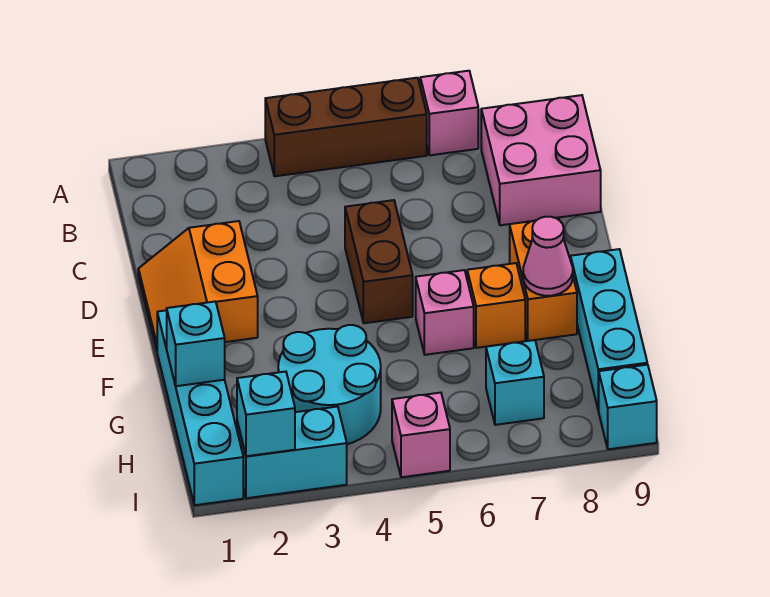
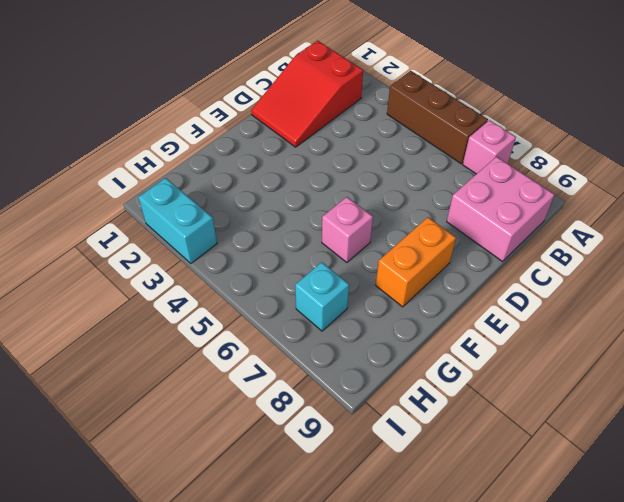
red 2x3 slope [251,41,363,147] -> orange 2x2 slope [138,221,258,350]
none -> brown 1x2 brick [345,200,413,323]
none -> cyan 1x4 brick [157,310,243,505]
none -> orange 1x1 brick [467,263,525,348]

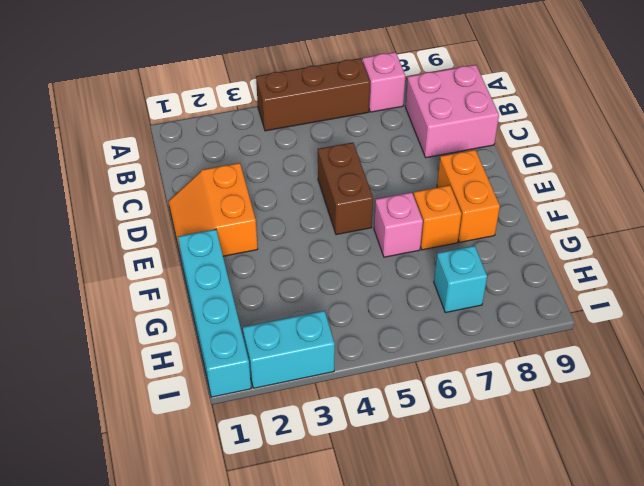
none -> cyan 1x3 brick [571,249,647,411]
none -> cyan 2x2 round brick [278,325,381,444]
none -> pink 1x1 brick [392,393,450,477]

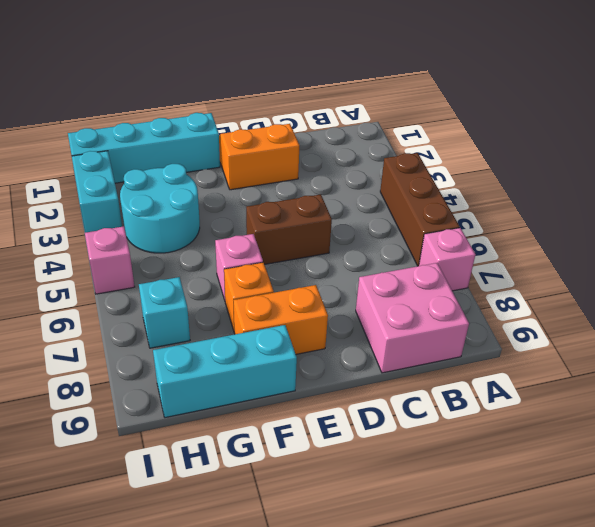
none -> cyan 1x1 brick [599,365,657,449]
none -> pink 1x1 cone [523,217,573,296]
none -> cyan 1x1 brick [167,301,225,386]

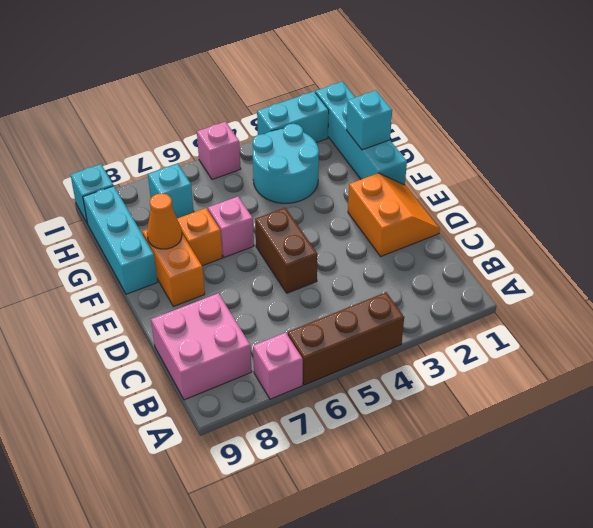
orange 1x1 cone [147,193,182,249] -> pink 1x1 cone [523,217,573,296]
none -> cyan 1x1 brick [237,372,295,456]

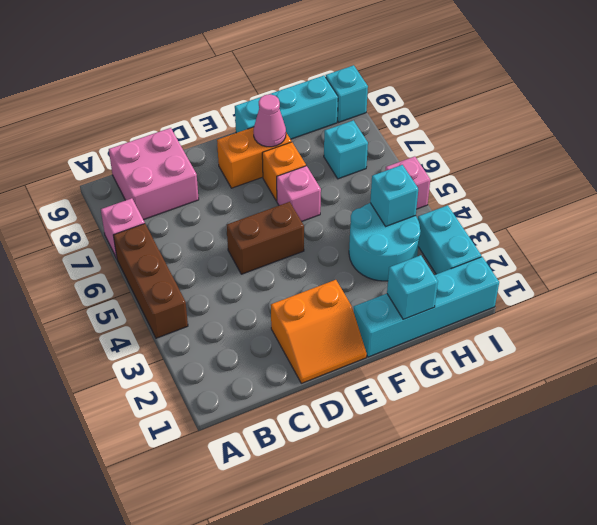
cyan 1x1 brick [370,165,418,226] -> cyan 1x1 brick moved to [237,372,295,456]

